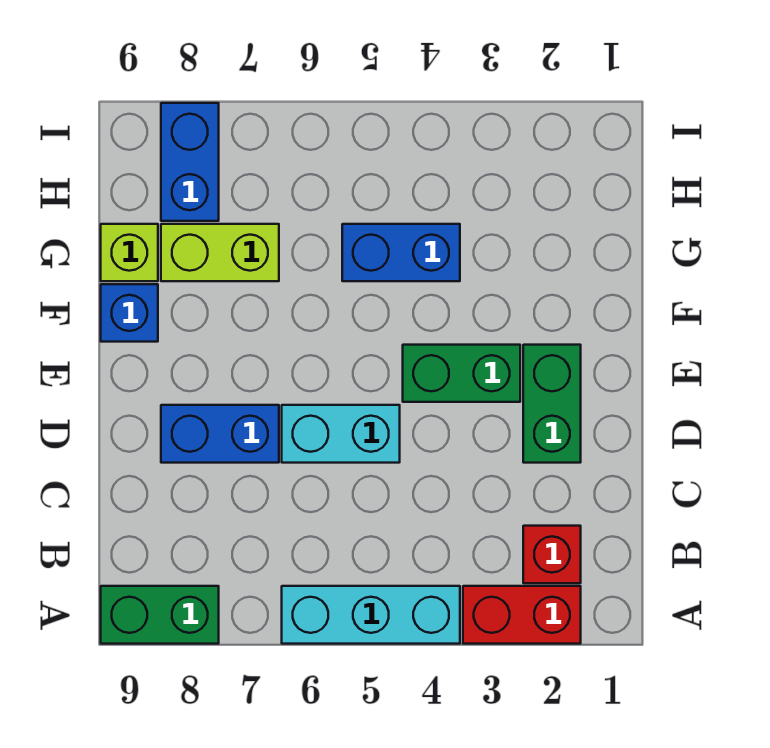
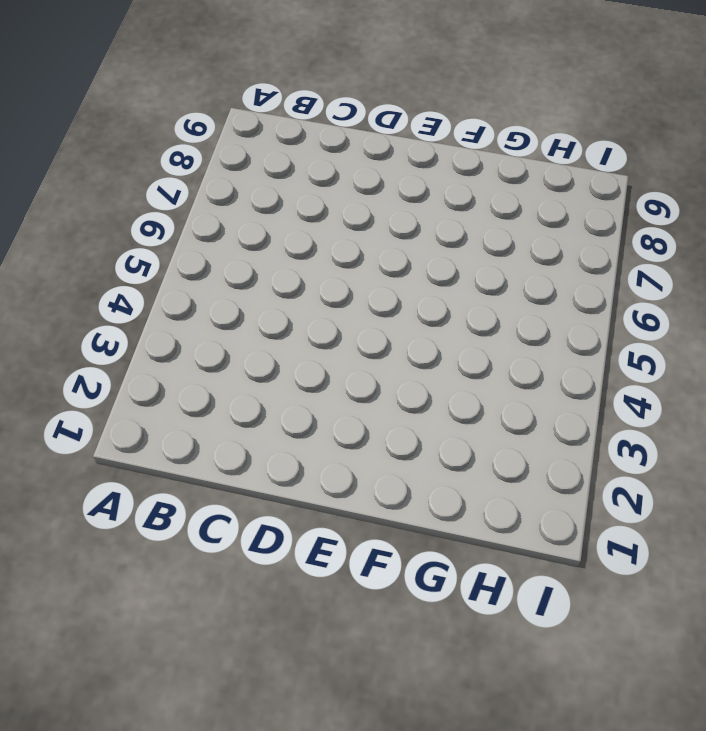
none -> red 1x2 brick [463,586,581,644]
none -> cyan 1x3 brick [282,586,460,644]
none -> green 1x2 brick [101,586,219,644]

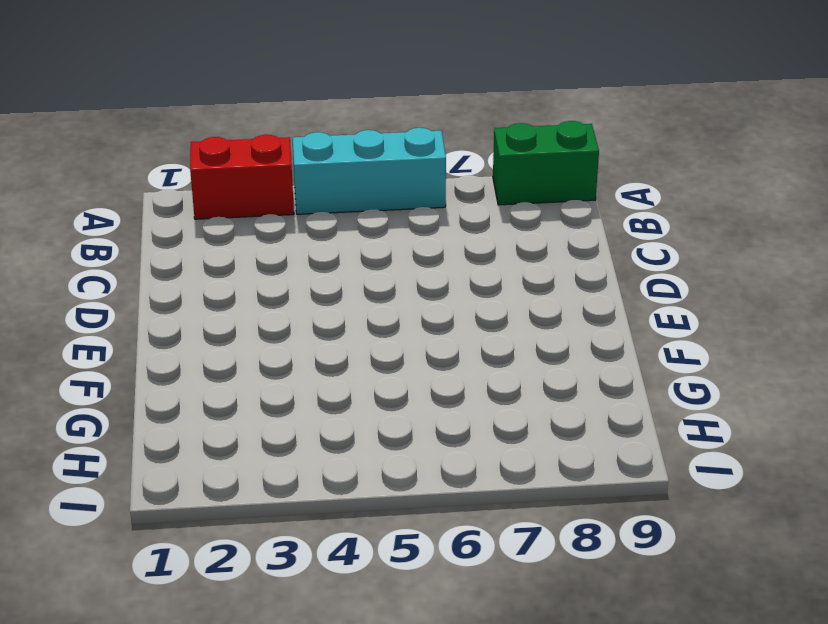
none -> red 1x1 brick [523,526,581,583]
none -> green 1x2 brick [523,345,581,463]
none -> cyan 1x2 brick [282,405,400,463]

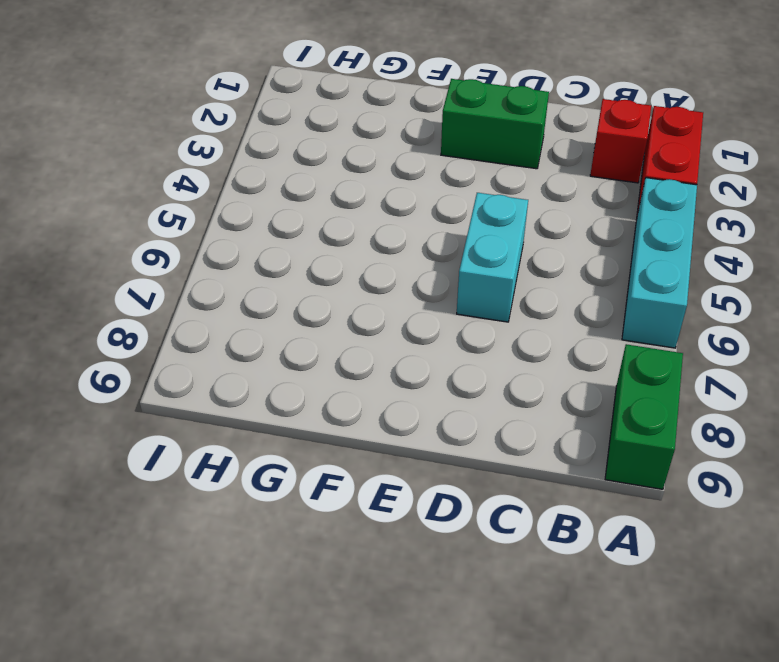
none -> blue 1x2 brick [161,405,279,463]
none -> green 1x2 brick [403,345,520,402]
none -> blue 1x1 brick [101,284,158,342]

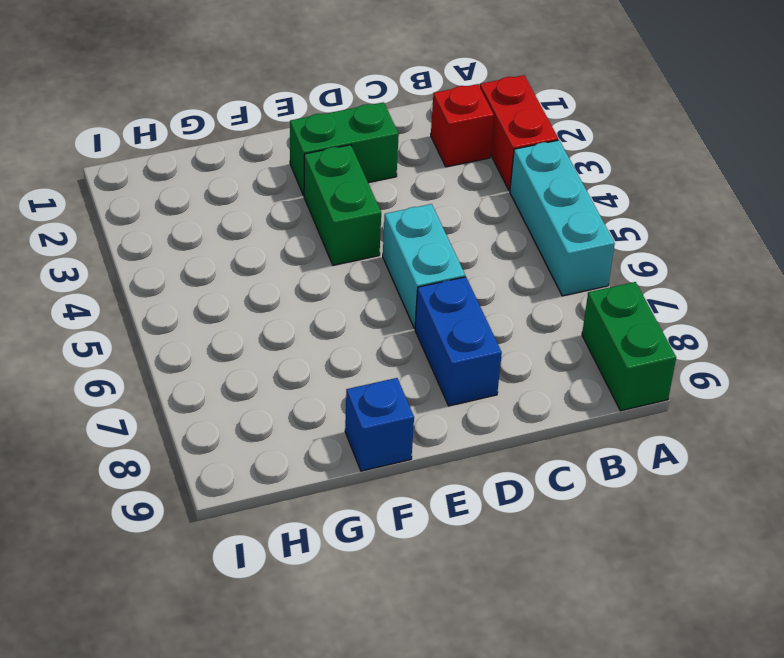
none -> blue 1x2 brick [342,224,460,281]
none -> lime 1x2 brick [161,224,279,281]
none -> lime 1x1 brick [101,224,158,281]

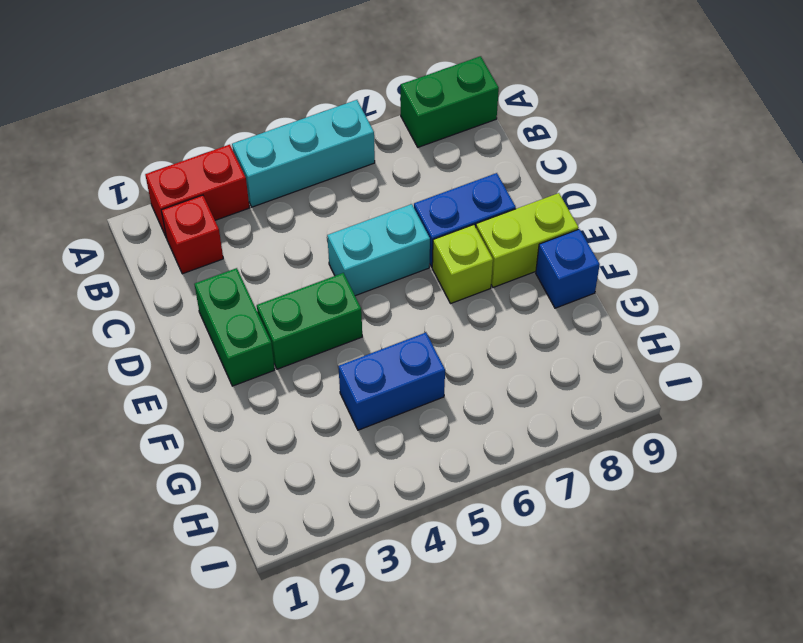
lime 1x1 brick [432,225,493,304] -> lime 1x1 brick moved to [101,224,158,281]
lime 1x2 brick [476,193,579,287] -> lime 1x2 brick moved to [161,224,279,281]
none -> blue 1x2 brick [161,103,219,221]

